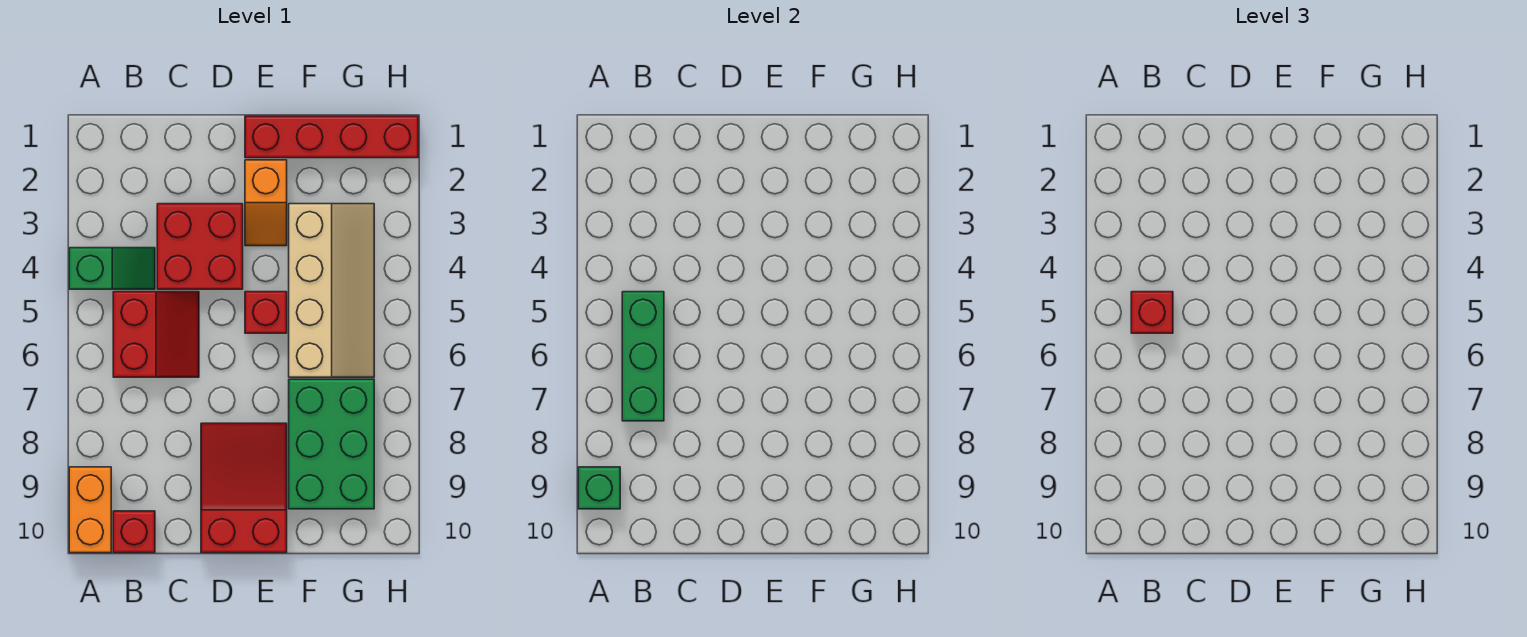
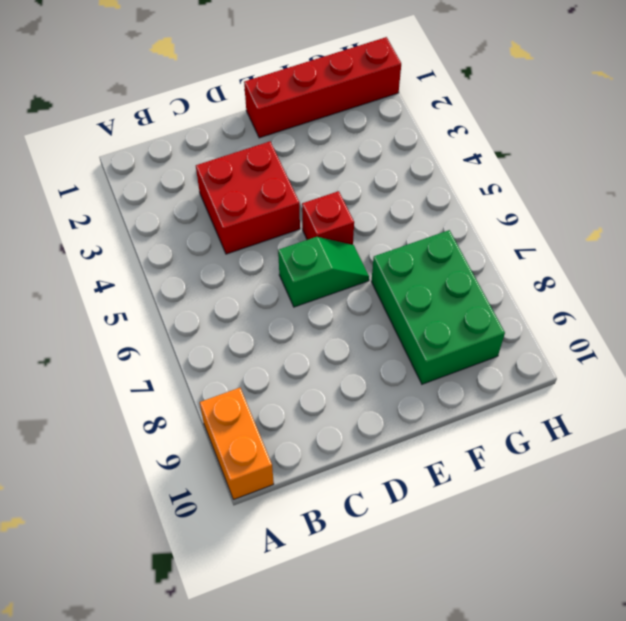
green 1x2 slope [278,237,369,307] -> green 1x2 slope moved to [69,248,155,289]
none -> red 2x2 slope [113,292,199,377]
none -> red 1x1 brick [113,511,155,553]
none -> red 2x3 slope [201,423,287,553]

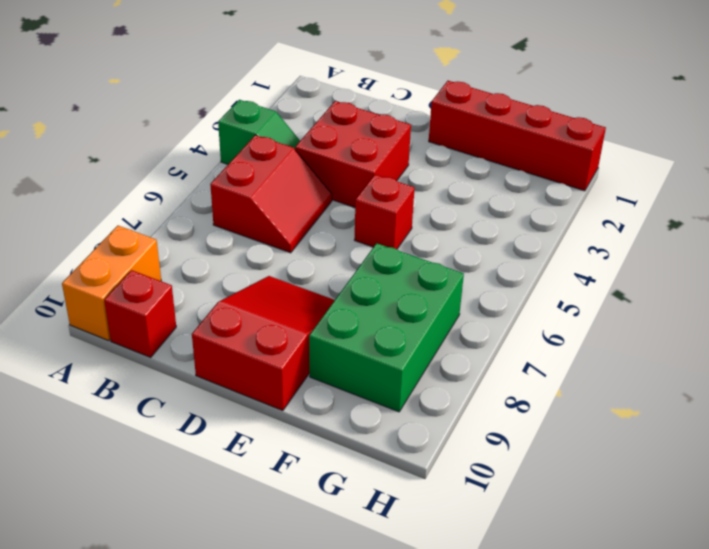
none -> orange 1x2 slope [245,160,287,246]
none -> tan 2x4 slope [289,204,374,377]
none -> green 1x1 brick [578,467,620,509]

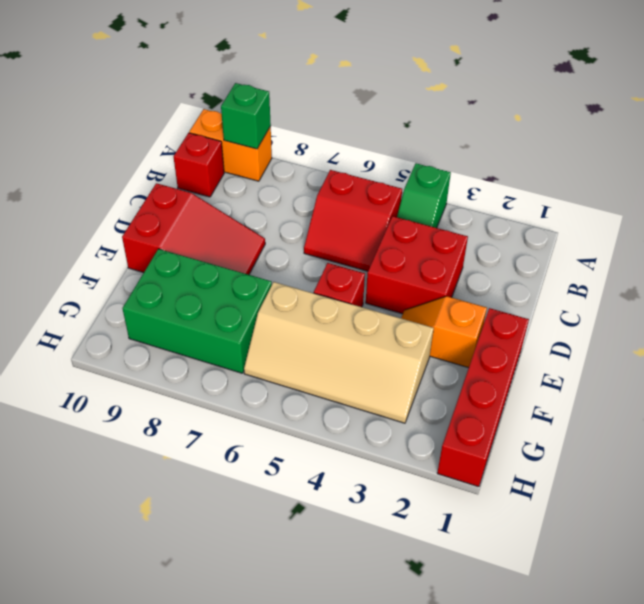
none -> green 1x3 brick [622,292,664,421]
none -> red 1x1 brick [1131,292,1173,333]

